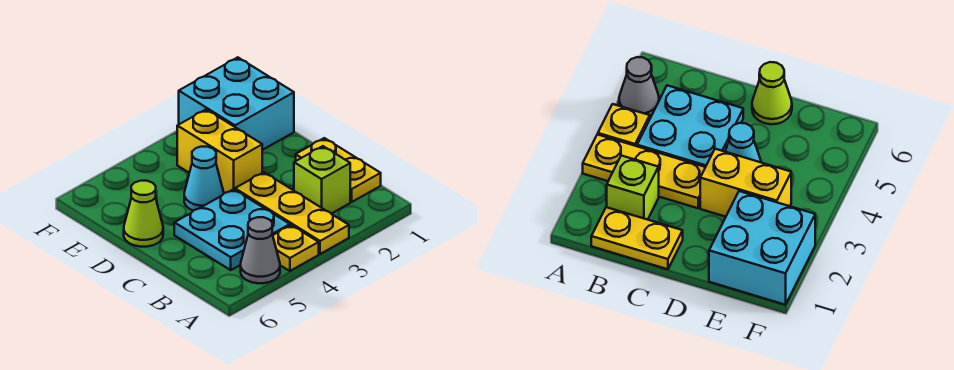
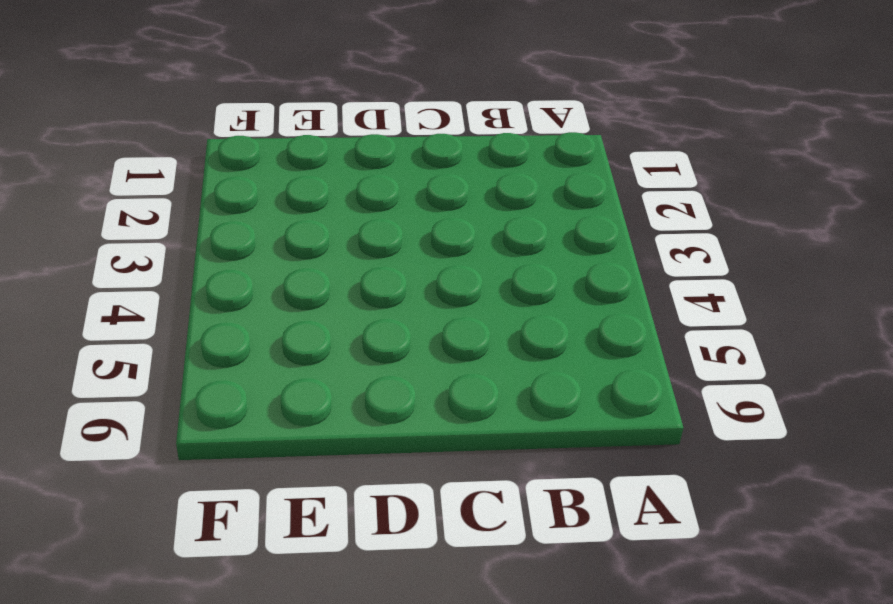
none -> yellow 1x3 plate [235,172,349,254]
none -> yellow 1x1 plate [273,225,319,271]

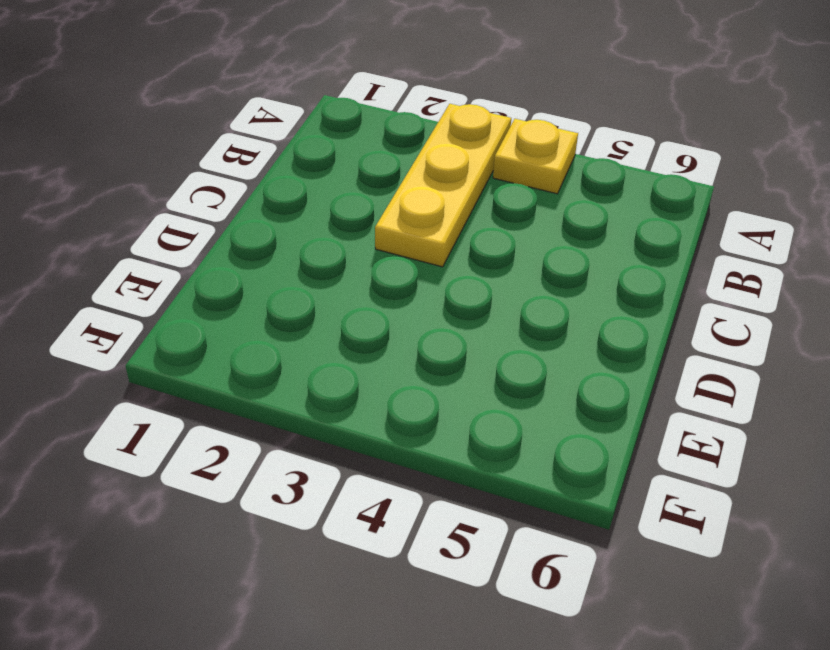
none -> grey 1x1 cone [241,217,280,283]
none -> yellow 1x2 plate [296,138,381,202]

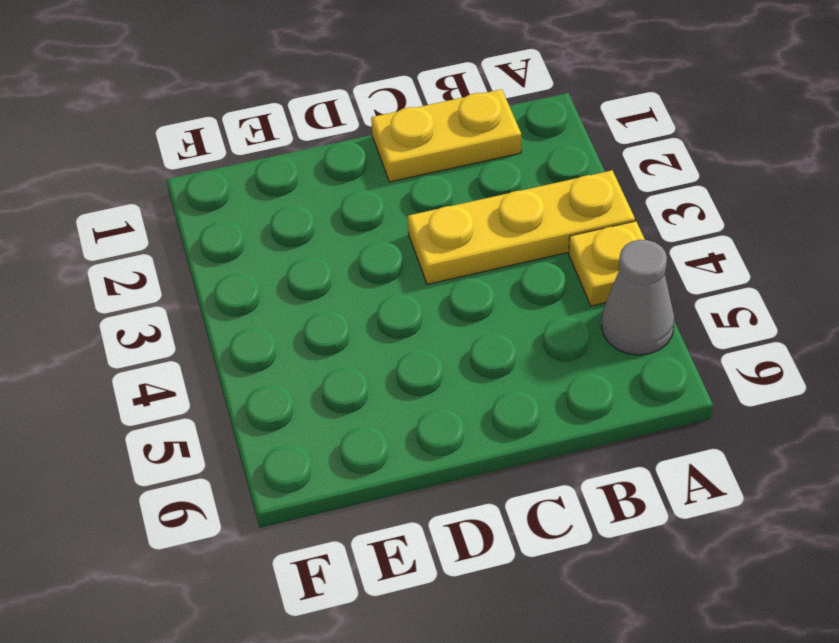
none -> lime 1x1 brick [294,146,350,214]
none -> cyan 2x2 plate [174,189,290,270]

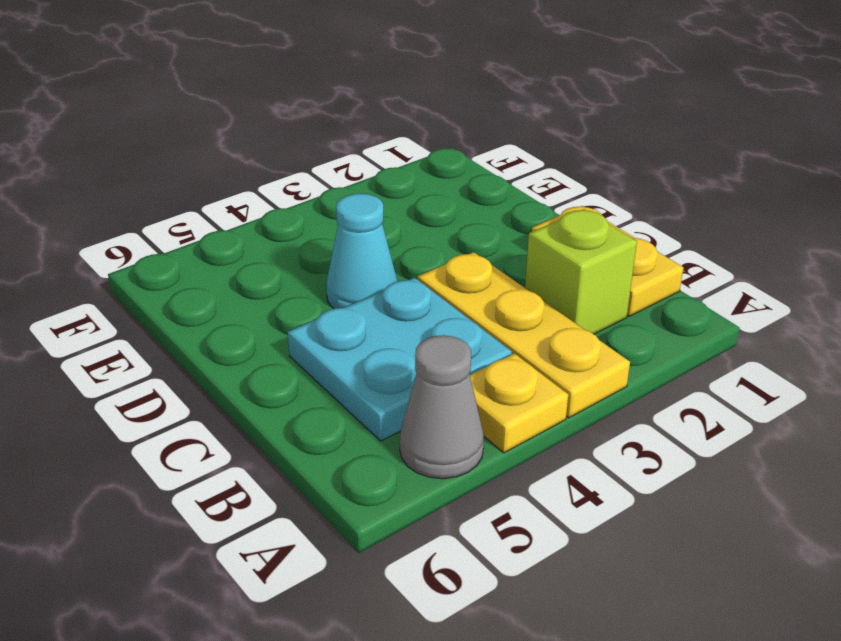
none -> yellow 1x2 brick [177,109,262,193]
none -> lime 1x1 cone [124,181,163,247]

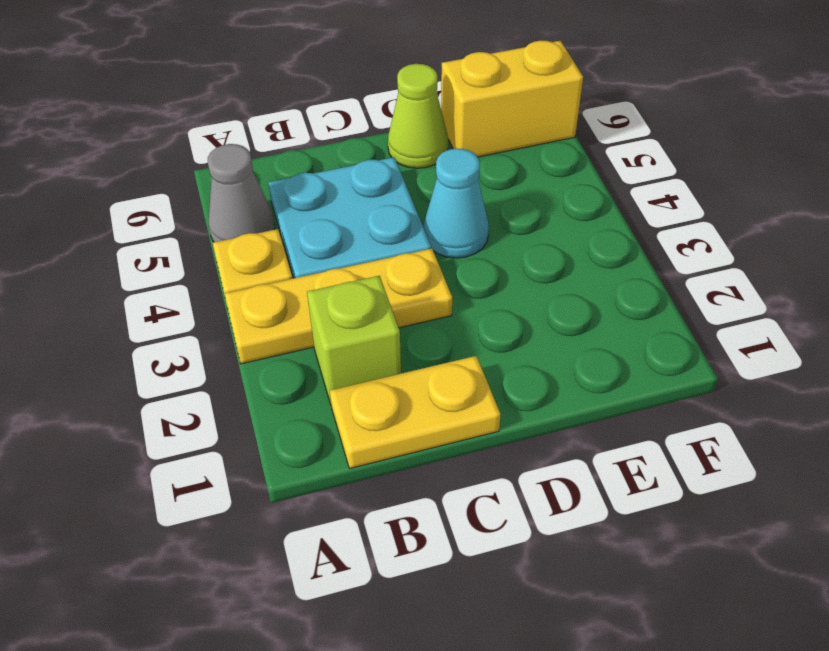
yellow 1x2 brick [441,40,583,157] -> yellow 1x2 brick moved to [177,109,262,193]
none -> cyan 2x2 brick [179,57,294,150]

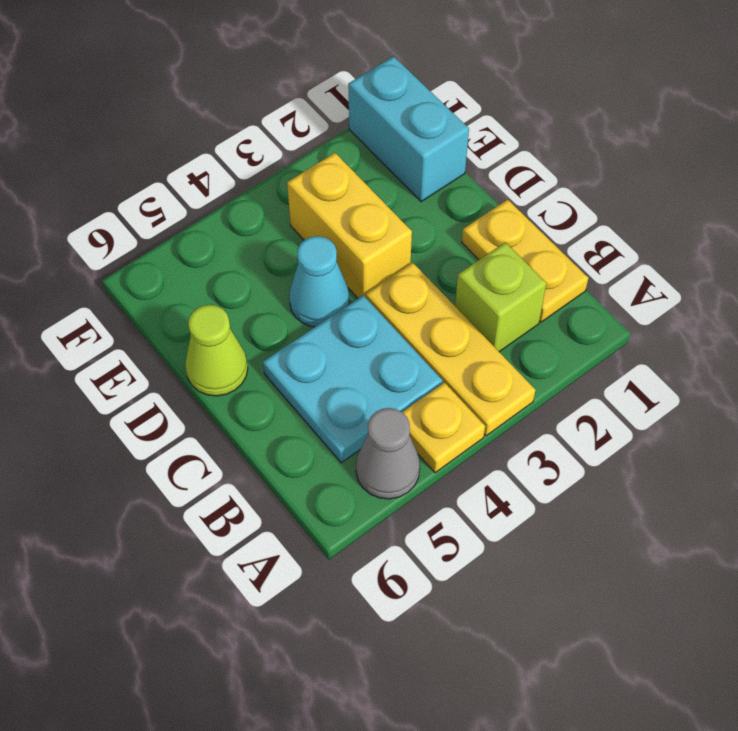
cyan 1x2 brick [348,56,469,202] -> cyan 2x2 brick [179,57,294,150]

